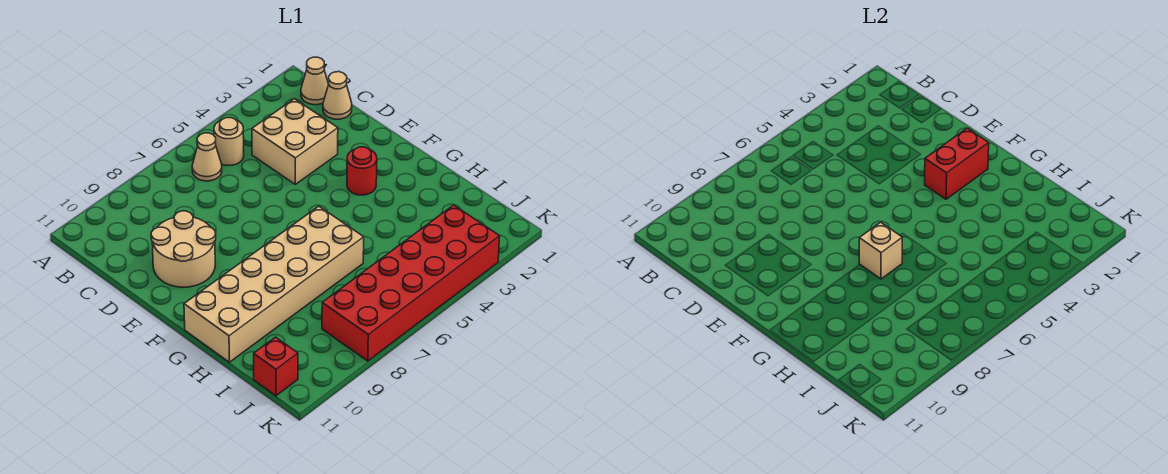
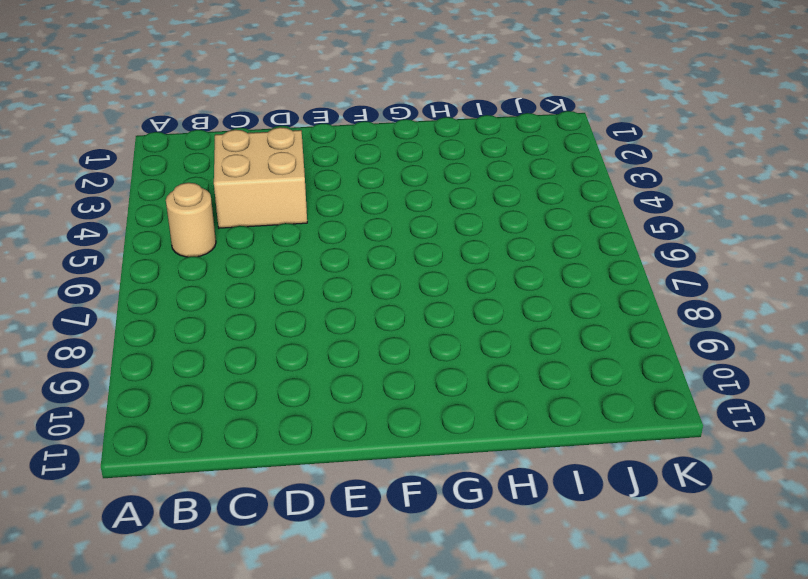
none -> tan 1x1 cone [301,57,329,105]
none -> tan 1x1 cone [192,133,222,181]
none -> tan 1x1 cone [323,72,352,119]

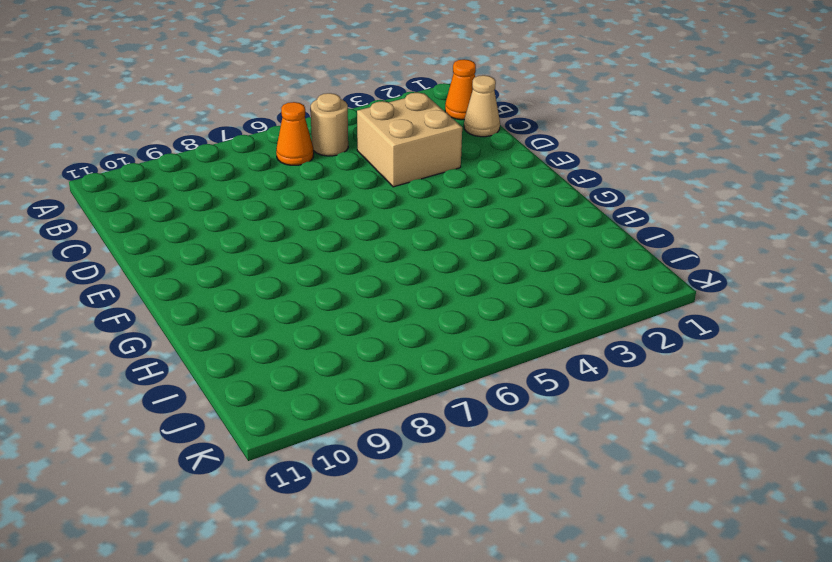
orange 1x1 cone [445,59,476,120] -> tan 1x1 cone [301,57,329,105]
orange 1x1 cone [276,102,314,165] -> tan 1x1 cone [192,133,222,181]
none -> tan 2x2 round brick [151,211,216,287]
none -> red 1x1 round brick [347,147,377,195]
none -> tan 2x6 brick [184,206,364,362]

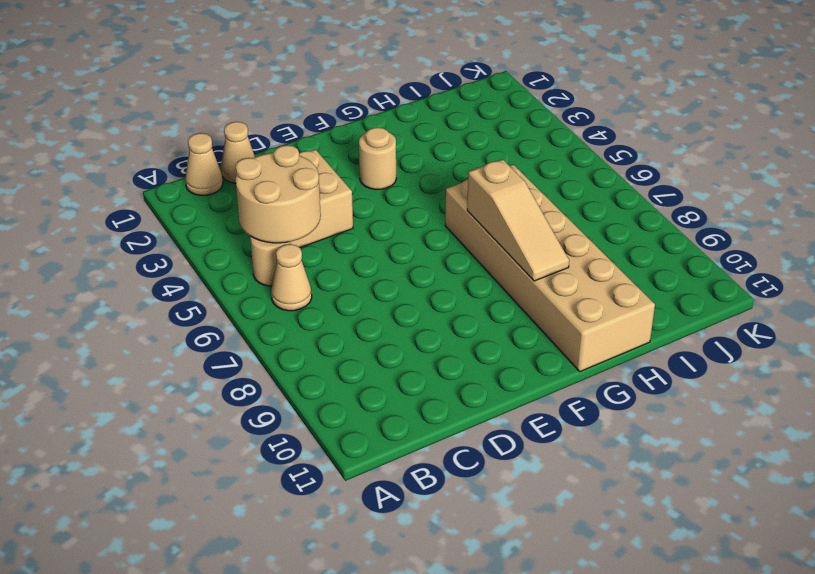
tan 2x2 round brick [235,145,321,243] -> tan 2x2 round brick moved to [151,211,216,287]
tan 1x1 round brick [359,127,396,190] -> red 1x1 round brick [347,147,377,195]
tan 1x3 slope [467,159,569,281] -> tan 1x1 brick [859,222,902,279]
none -> red 2x6 brick [322,205,500,361]
none -> red 1x1 brick [254,337,298,396]
none -> red 1x2 brick [925,128,989,199]

